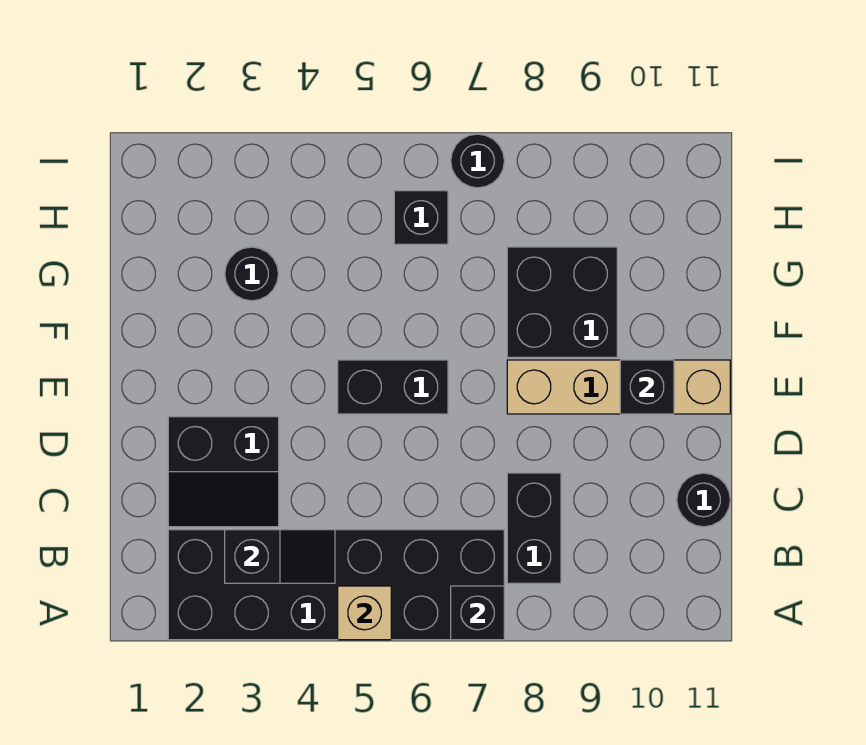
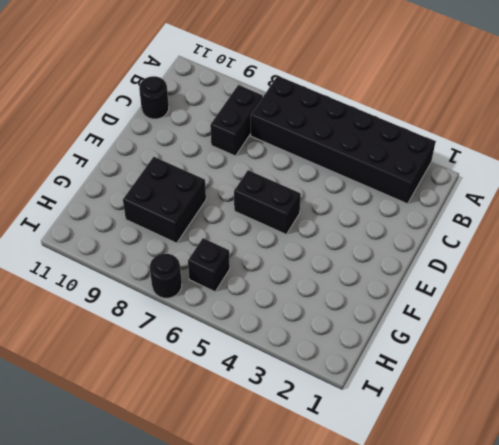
none -> black 2x2 slope [168,417,279,527]
none -> tan 1x4 brick [507,360,730,414]
none -> black 1x1 round brick [225,247,278,301]

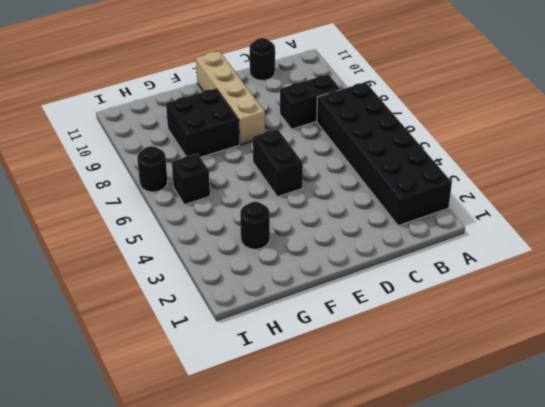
none -> black 2x2 slope [168,417,279,527]
none -> tan 1x1 brick [338,586,391,640]
none -> black 1x1 brick [451,586,504,640]

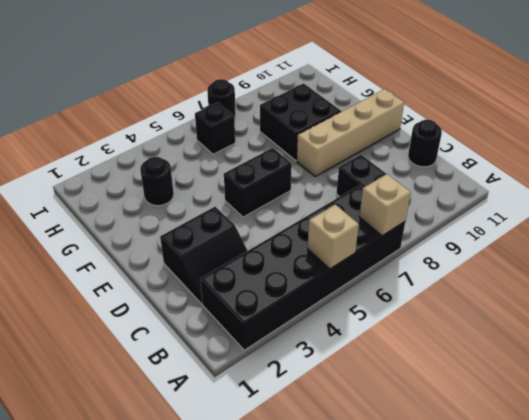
tan 1x1 brick [359,174,411,236] -> black 1x1 brick [451,586,504,640]
none -> black 1x2 slope [225,530,335,583]
none -> black 1x1 brick [620,360,674,414]

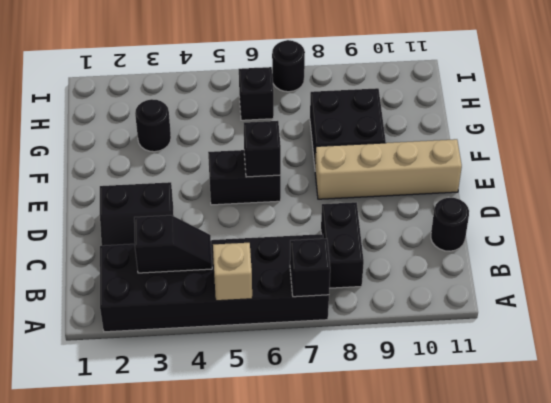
black 1x1 brick [244,121,281,177] -> black 1x1 brick moved to [620,360,674,414]

